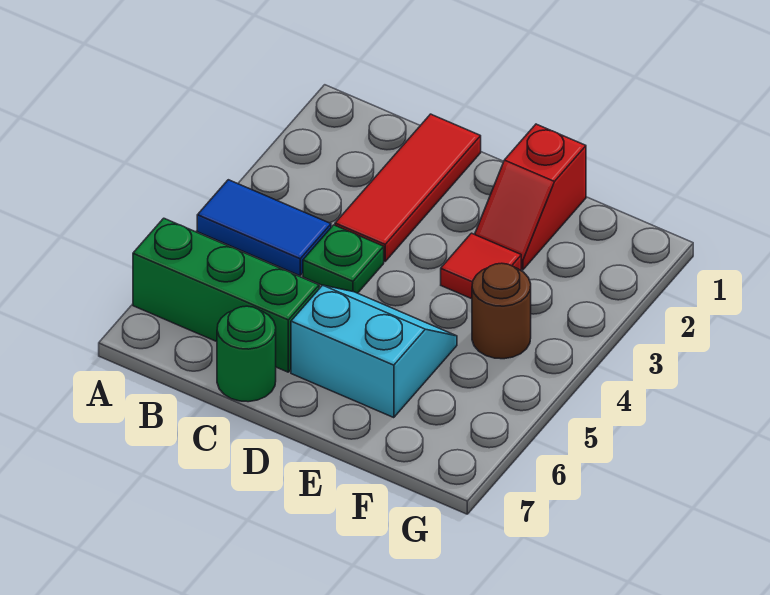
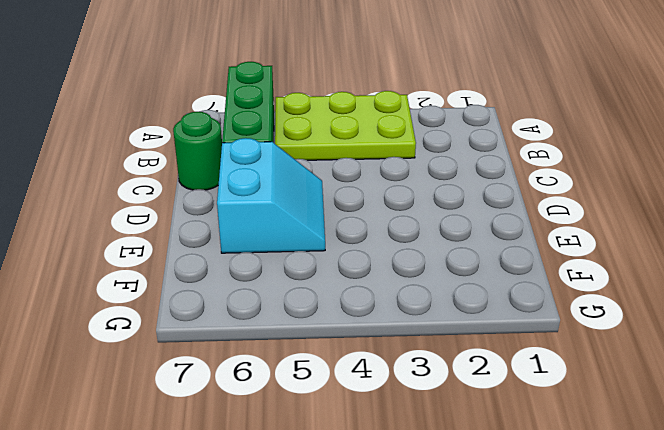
lime 2x3 plate [275,91,416,160] -> blue 1x2 tile [197,180,331,276]
none -> red 1x3 tile [335,114,481,261]
none -> green 1x1 plate [303,225,384,293]

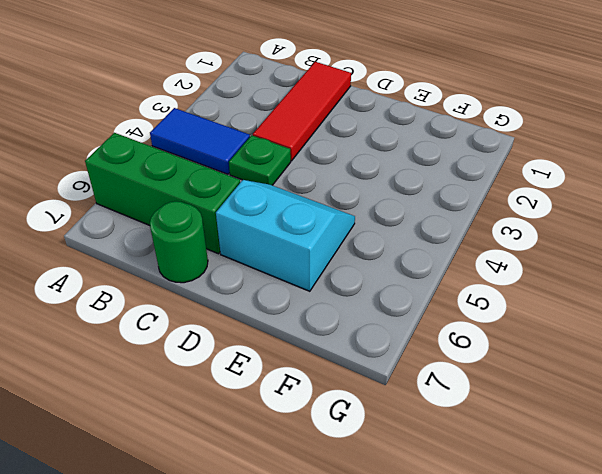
none -> red 1x2 slope [475,124,586,270]
none -> red 1x1 tile [441,233,521,299]

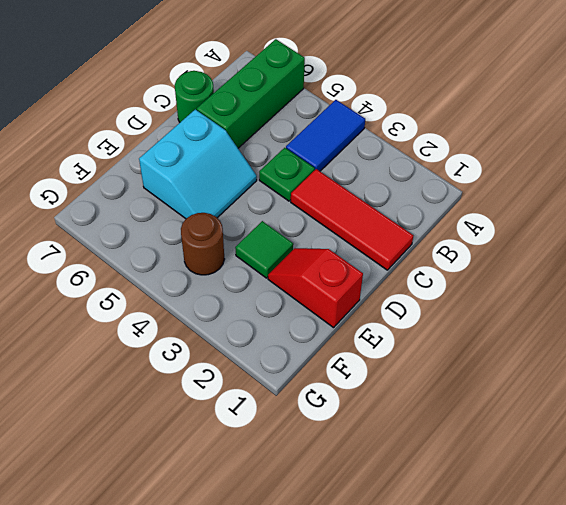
green 1x1 tile [235,221,293,278] -> red 1x1 tile [441,233,521,299]

